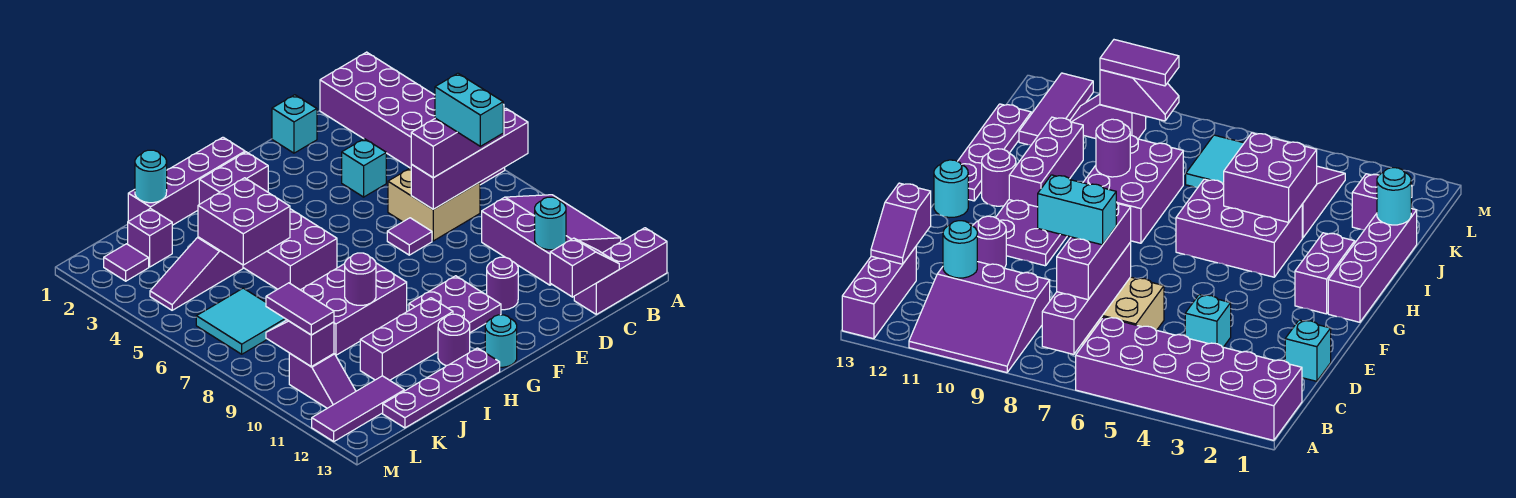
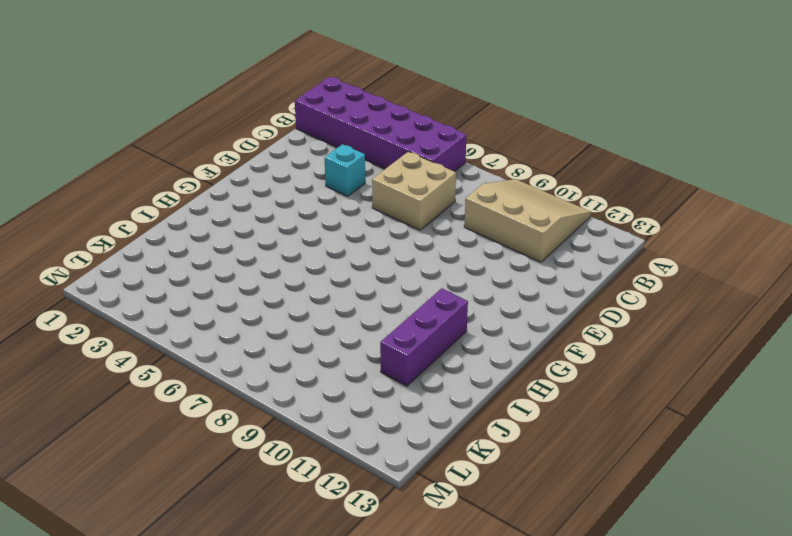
tan 3x3 slope [464,179,591,262] -> purple 3x3 slope [482,195,621,285]
none -> purple 1x3 brick [574,228,667,314]
none -> cyan 1x1 brick [272,95,317,153]
none -> purple 1x1 tile [387,218,432,255]
none -> purple 1x1 round brick [487,257,518,310]

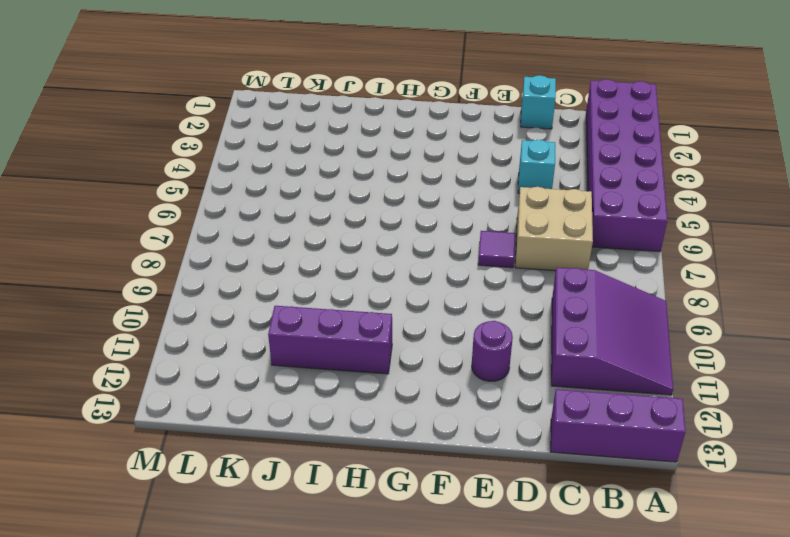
none -> purple 2x2 plate [409,276,501,333]
none -> purple 1x4 brick [128,137,245,225]
none -> purple 1x2 brick [199,152,268,204]
none -> cyan 1x1 round brick [485,315,517,367]

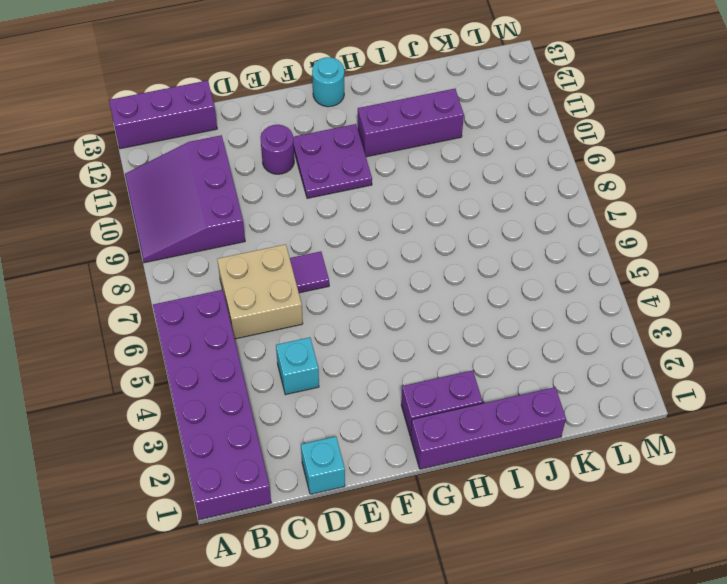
none -> purple 2x3 brick [243,209,337,290]
none -> purple 2x3 brick [301,263,407,355]
none -> purple 1x1 round brick [438,314,470,366]
none -> purple 1x4 plate [383,348,500,428]

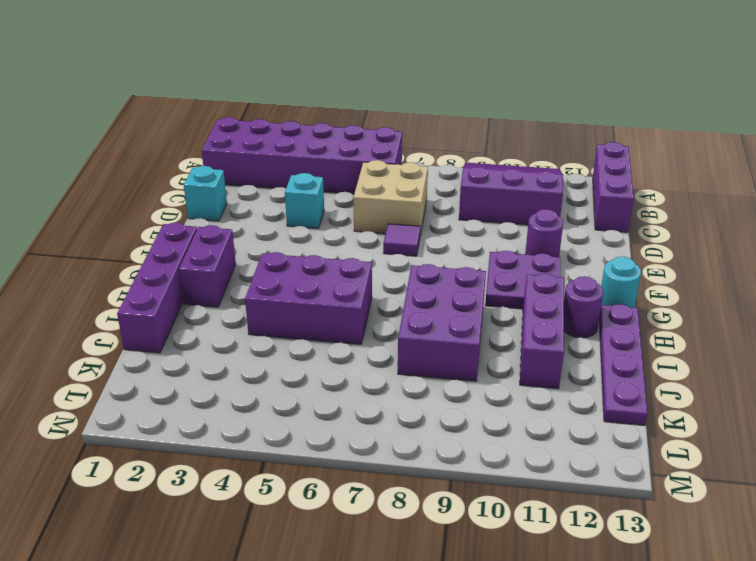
none -> purple 1x3 slope [150,237,243,310]
none -> purple 1x1 brick [128,209,172,267]
none -> cyan 2x2 tile [196,288,287,354]
none -> purple 1x3 tile [312,376,404,441]

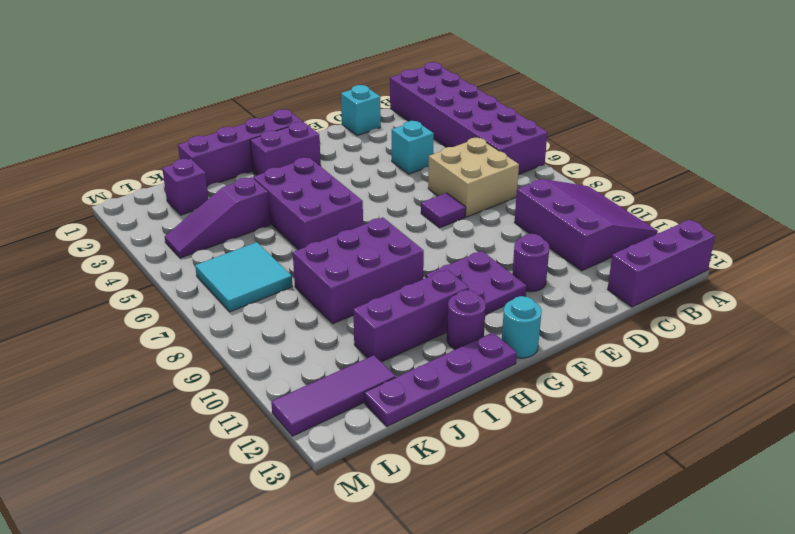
none -> purple 1x1 tile [104,244,149,281]
none -> purple 1x2 slope [289,353,356,408]
none -> purple 1x4 brick [411,108,528,209]
none -> cyan 1x1 round brick [535,197,566,250]

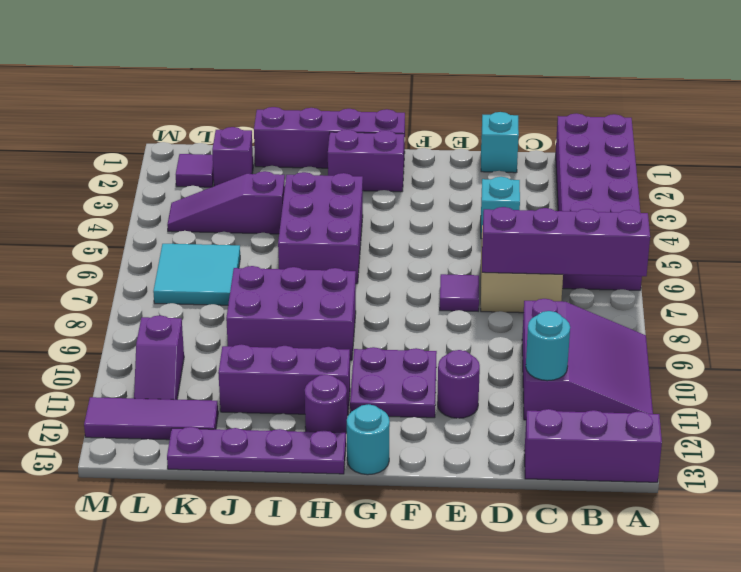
none -> purple 1x2 slope [550,238,619,297]
none -> purple 2x2 brick [198,178,290,265]
none -> purple 1x1 round brick [345,253,376,305]
none -> cyan 1x1 round brick [135,150,167,203]

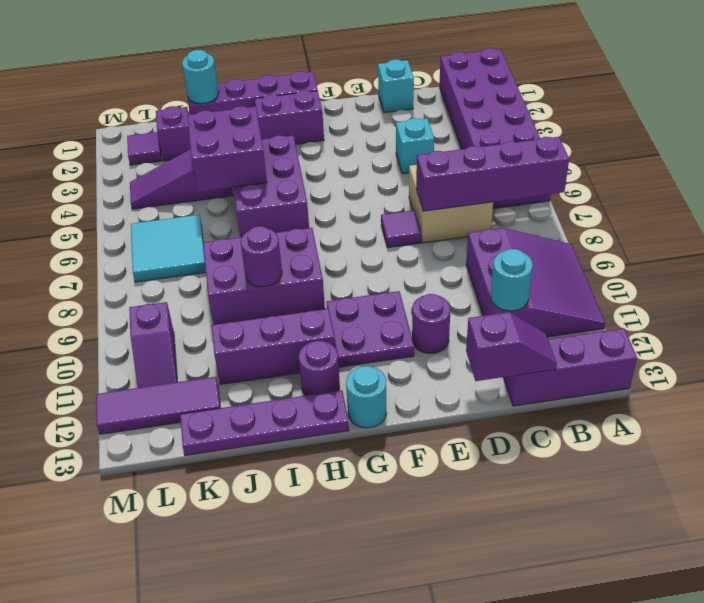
none -> purple 1x2 slope [266,320,334,366]
none -> purple 1x3 brick [411,105,504,178]
none -> purple 1x2 tile [266,283,334,335]
none -> cyan 1x2 brick [435,73,503,146]

